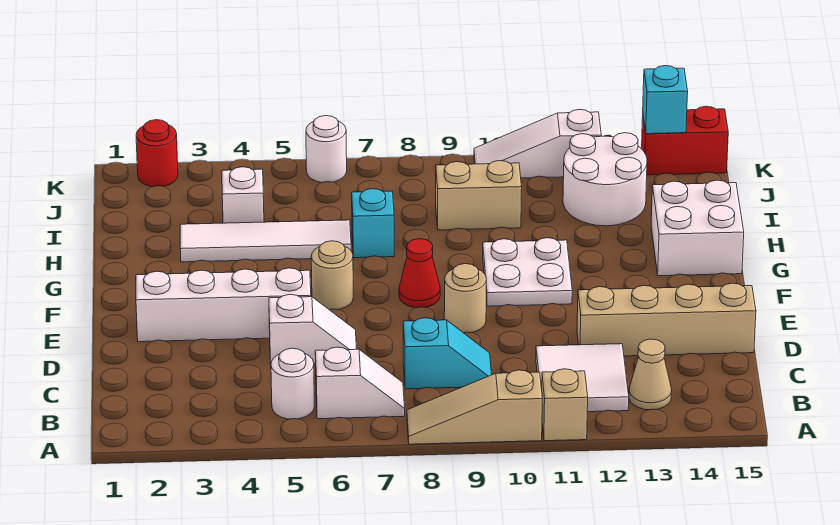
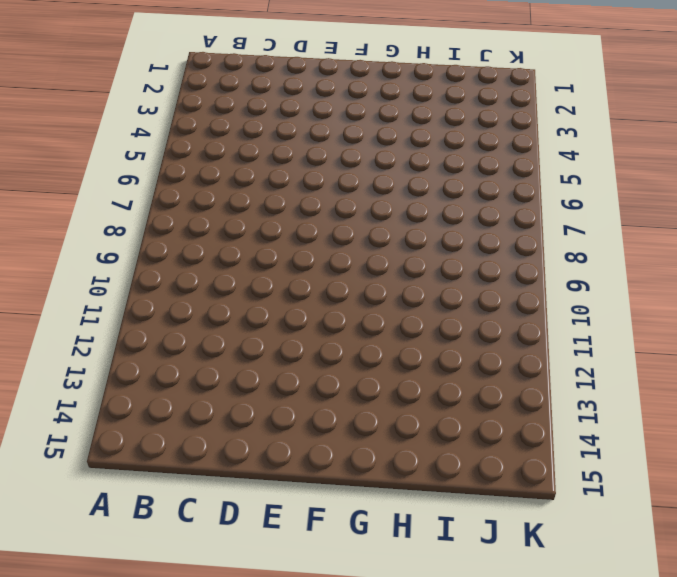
none -> tan 1x3 slope [407,370,542,444]
none -> tan 1x1 brick [542,369,588,441]
none -> white 1x1 round brick [271,348,314,419]

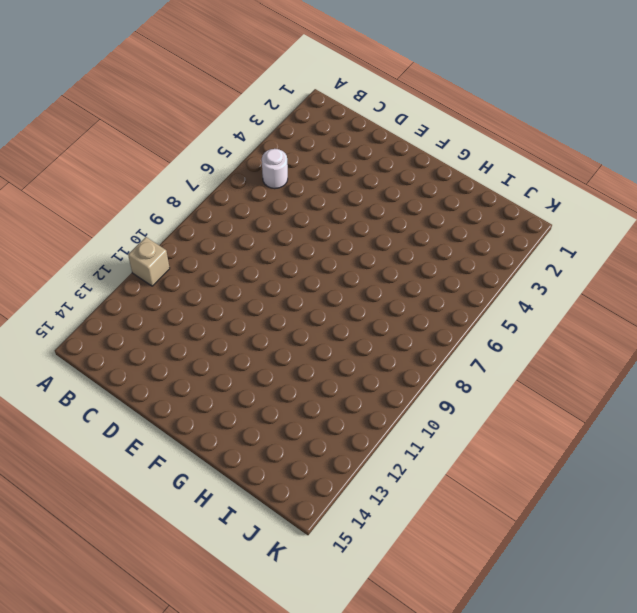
none -> tan 1x3 slope [407,370,542,444]
none -> white 1x2 slope [315,347,405,419]
none -> white 2x2 tile [536,344,629,412]

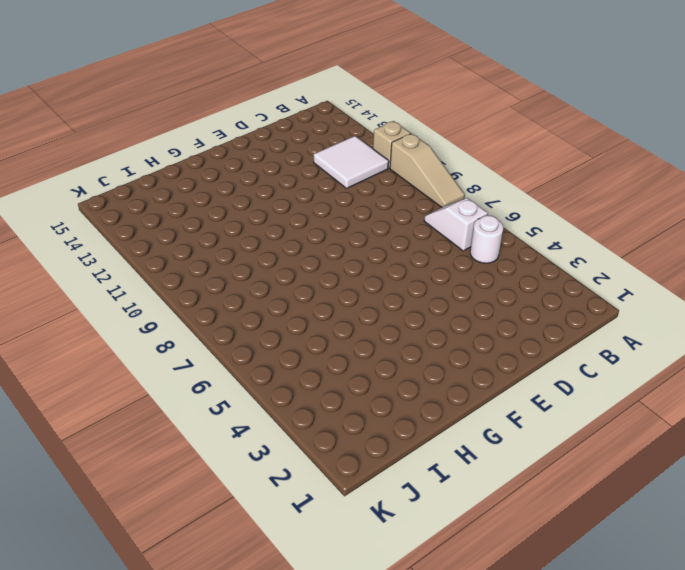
none -> tan 1x1 cone [629,339,672,410]
none -> cyan 1x2 slope [403,318,492,389]
none -> white 1x2 slope [269,295,357,364]

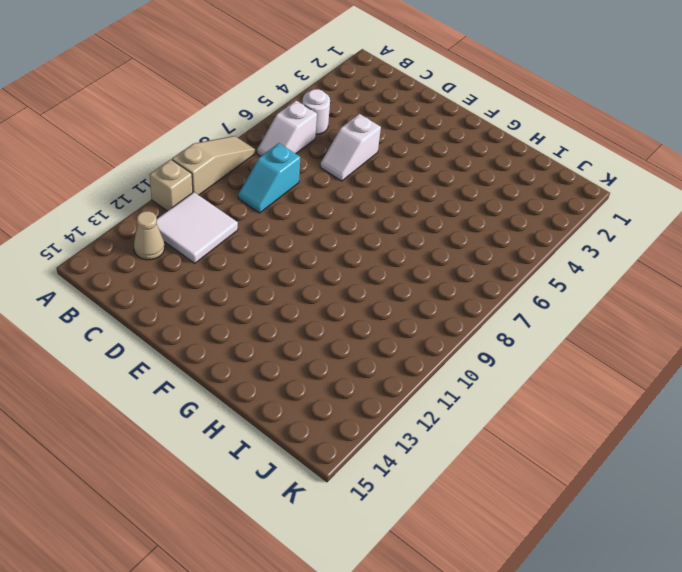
none -> tan 1x4 brick [577,283,756,356]
none -> white 1x4 brick [136,268,311,342]
none -> tan 1x1 round brick [444,264,486,333]

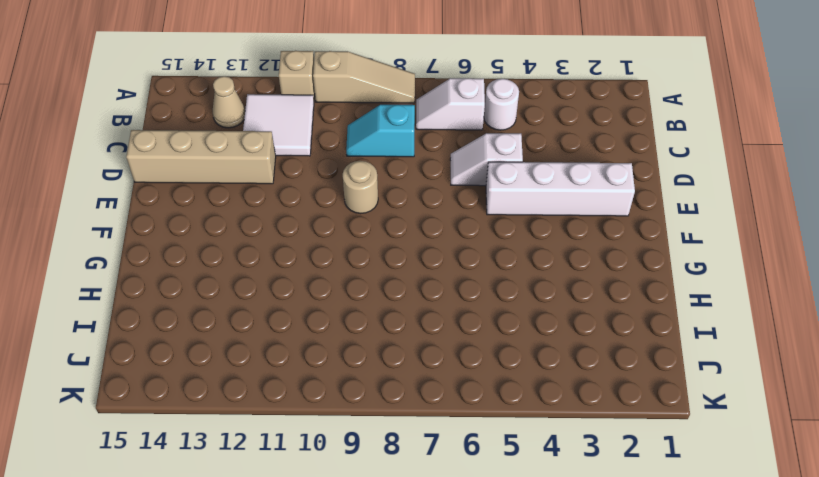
none -> tan 1x1 round brick [311,241,353,310]
none -> red 1x1 cone [399,239,440,308]
none -> white 2x2 plate [483,238,572,306]

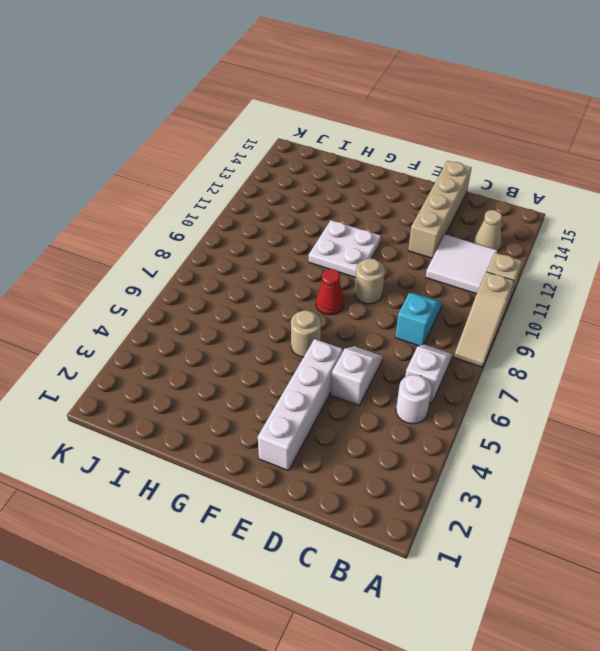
none -> white 2x2 brick [651,180,744,276]
none -> white 1x4 tile [180,220,351,262]
none -> cyan 1x1 brick [352,189,394,258]

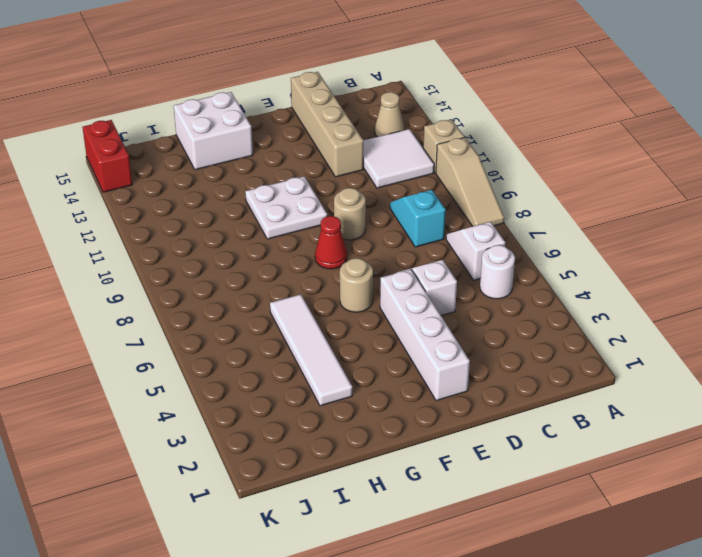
none -> cyan 1x1 brick [352,189,394,258]
none -> white 1x1 brick [222,167,264,223]
none -> tan 1x2 brick [436,161,522,230]

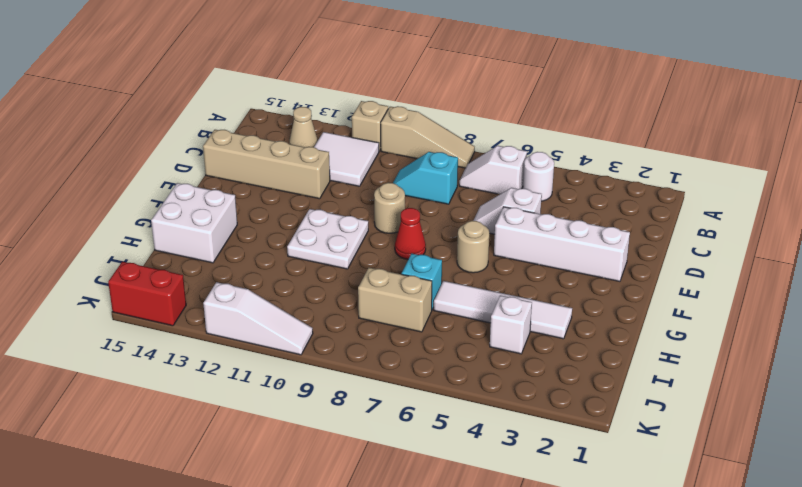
tan 1x2 brick [358,268,432,332] -> tan 1x2 brick moved to [436,161,522,230]
none -> white 2x2 round brick [563,133,647,226]
none -> red 1x1 round brick [136,120,178,187]
none -> white 1x1 round brick [306,116,347,183]

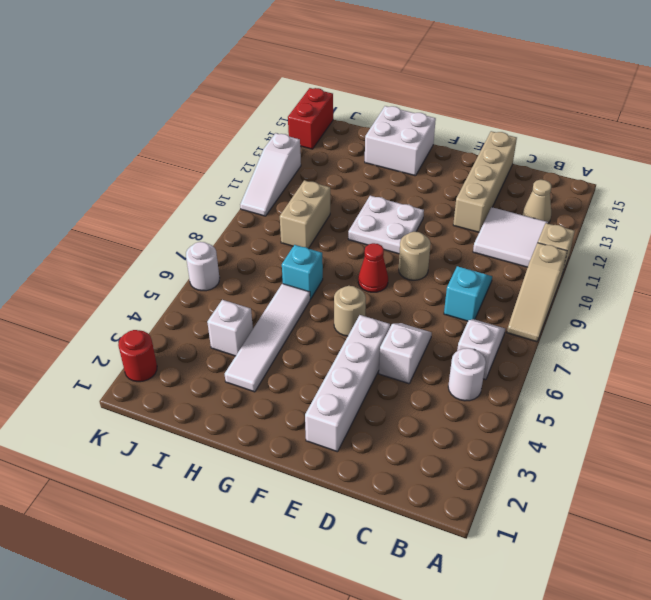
none -> white 2x2 round brick [563,133,647,226]
none -> cyan 1x1 brick [643,66,688,134]

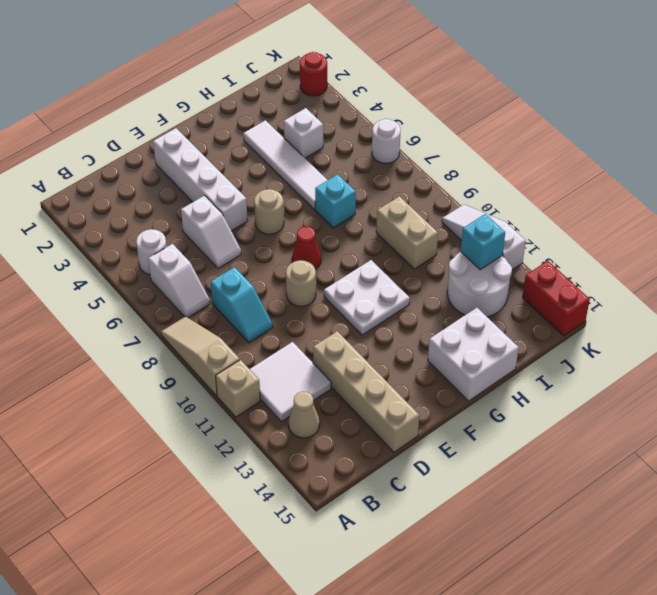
cyan 1x1 brick [461,214,505,270] -> cyan 1x1 brick moved to [643,66,688,134]

